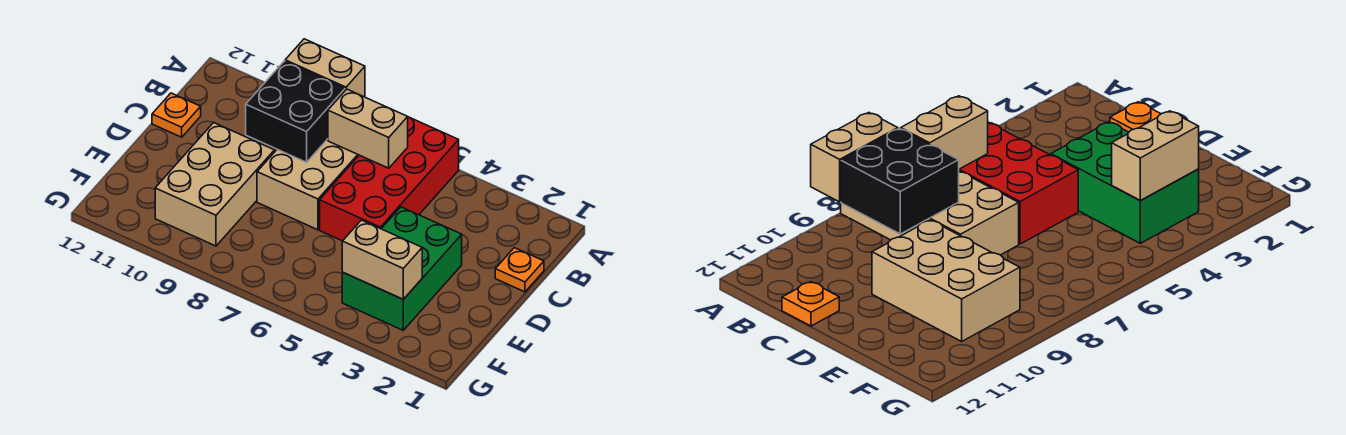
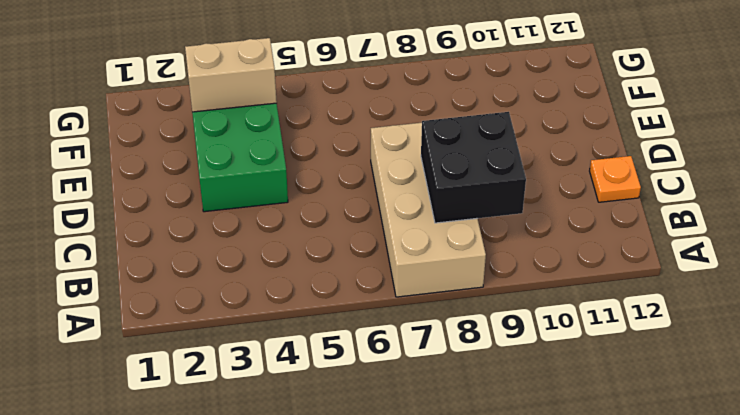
none -> red 2x4 brick [320,117,459,241]
none -> orange 1x1 plate [495,248,544,292]

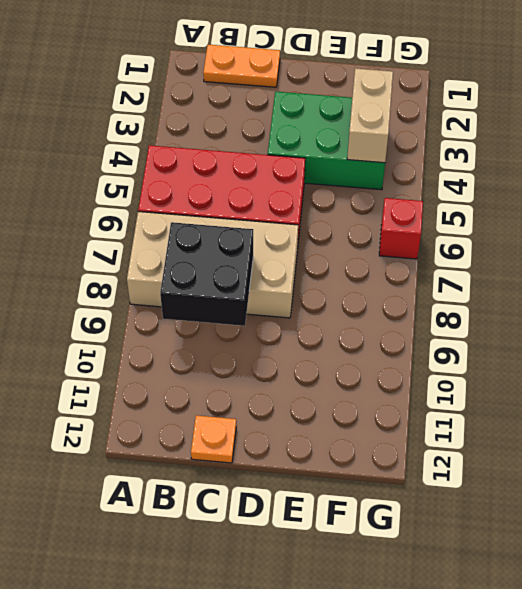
orange 1x2 plate [203,45,280,87] -> orange 1x1 plate [495,248,544,292]
red 1x1 brick [379,198,423,259] -> none
none -> tan 2x3 brick [155,123,274,246]
none -> tan 1x2 brick [285,39,365,97]

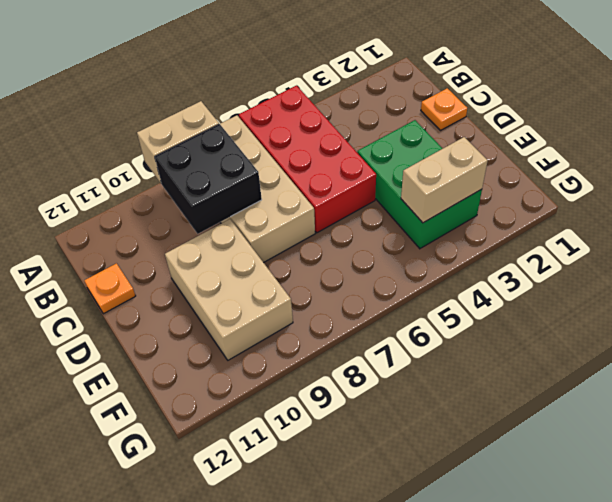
none -> tan 1x2 brick [328,89,408,168]

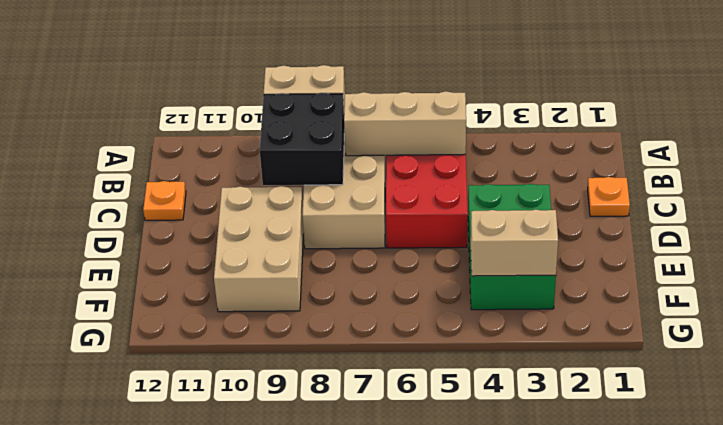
tan 1x3 brick [344,91,466,156] -> tan 1x2 brick [328,89,408,168]

